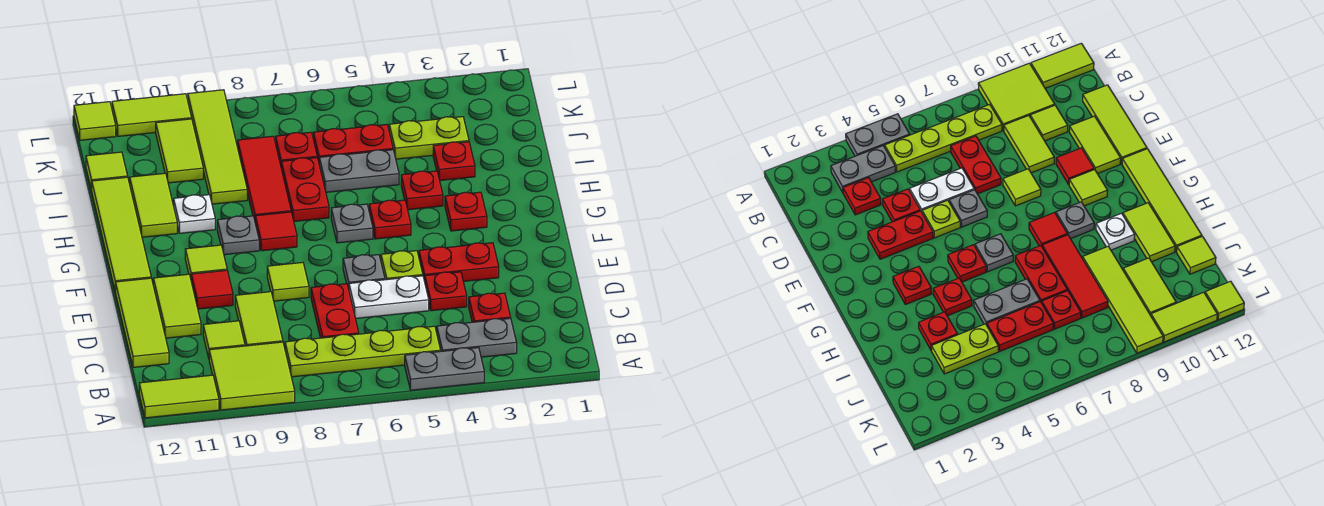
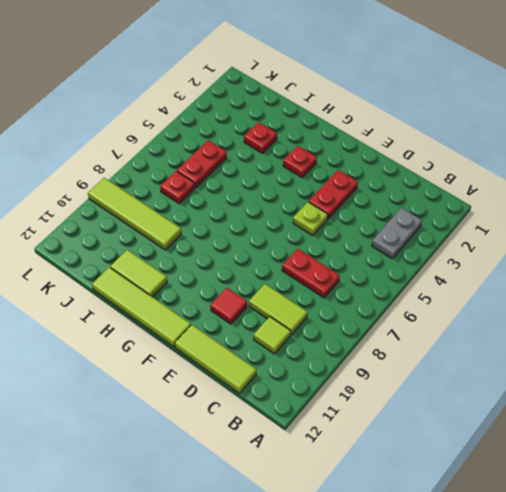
none -> grey 1x2 plate [405,348,484,390]
none -> lime 2x2 tile [209,342,295,410]
none -> lime 1x2 tile [139,375,219,418]
none -> lime 1x4 plate [285,326,441,377]

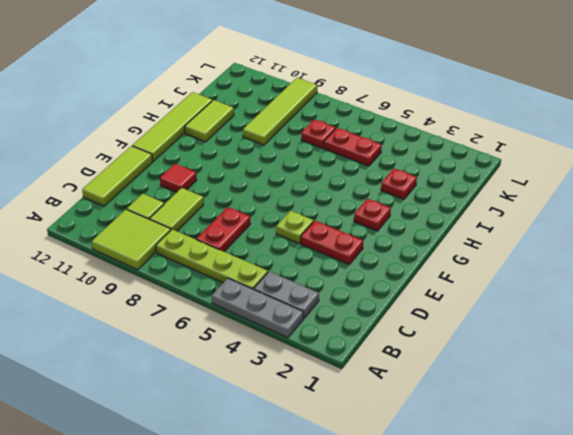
grey 1x3 plate [212,278,303,338] -> grey 1x2 plate [405,348,484,390]
none -> lime 1x2 tile [139,375,219,418]
none -> red 1x1 plate [469,293,511,322]
none -> red 1x1 plate [425,272,467,311]
none -> white 1x2 plate [349,276,429,319]

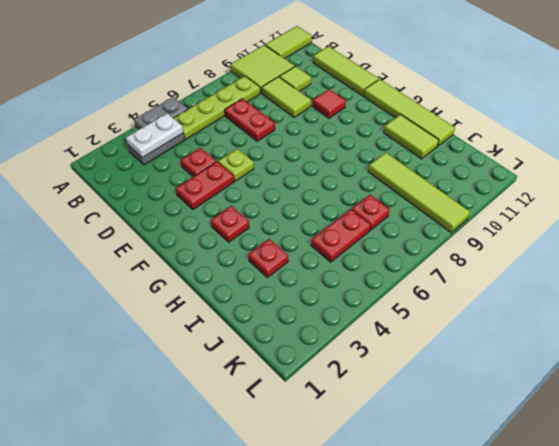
white 1x2 plate [126,114,183,158] -> white 1x2 plate moved to [349,276,429,319]
none -> red 1x1 plate [469,293,511,322]
none -> lime 1x2 tile [153,274,201,338]
none -> grey 1x1 plate [343,255,385,289]
none -> lime 1x1 tile [267,262,309,301]

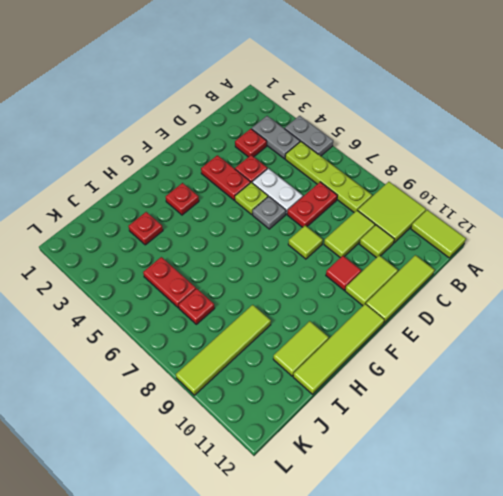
none -> lime 1x1 tile [185,245,227,278]
none -> red 1x1 plate [369,200,411,239]
none -> grey 1x1 plate [331,204,373,243]
none -> red 1x1 tile [255,212,297,251]

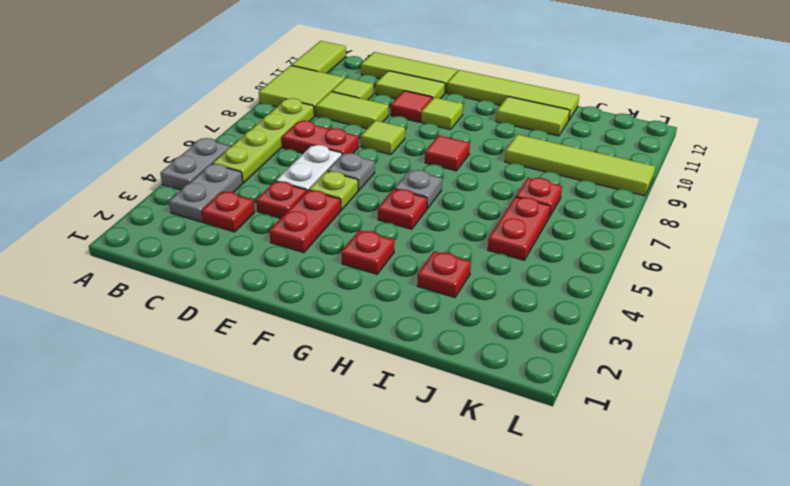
none -> grey 1x1 plate [217,216,259,255]
none -> red 1x1 plate [401,171,443,210]
none -> red 1x2 plate [281,158,329,222]
none -> red 1x3 tile [238,136,291,220]

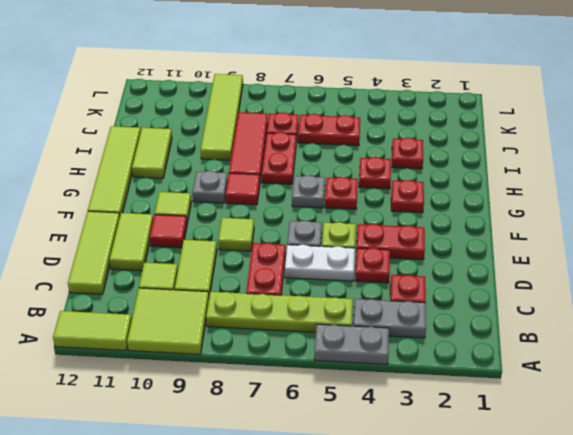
none -> white 1x1 plate [174,195,215,233]
none -> grey 1x2 plate [319,150,399,192]
none -> lime 1x2 plate [389,117,469,159]
none -> lime 1x2 tile [156,119,203,183]

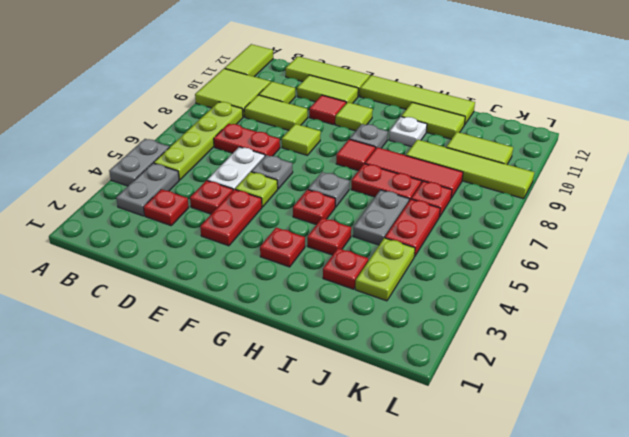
none -> lime 1x1 tile [86,152,128,191]
none -> lime 1x2 tile [112,94,192,136]
none -> lime 1x1 tile [74,102,116,140]

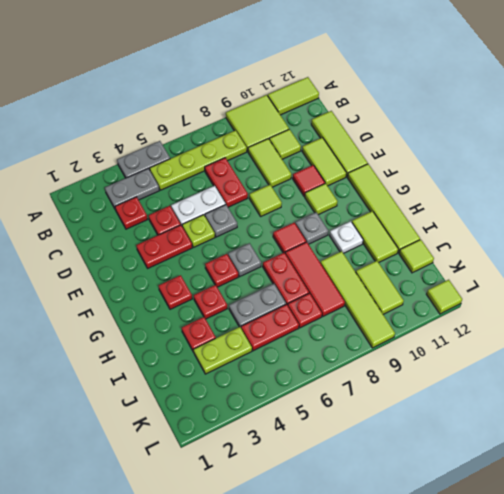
none -> lime 1x2 tile [112,94,192,136]

